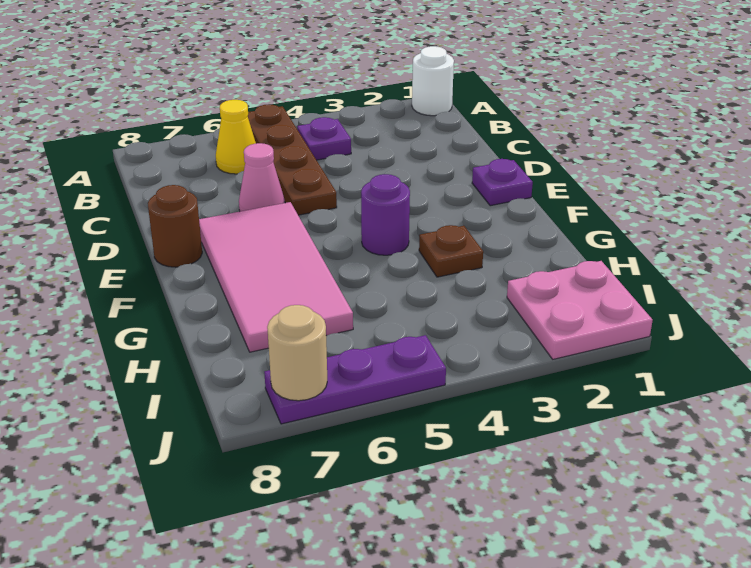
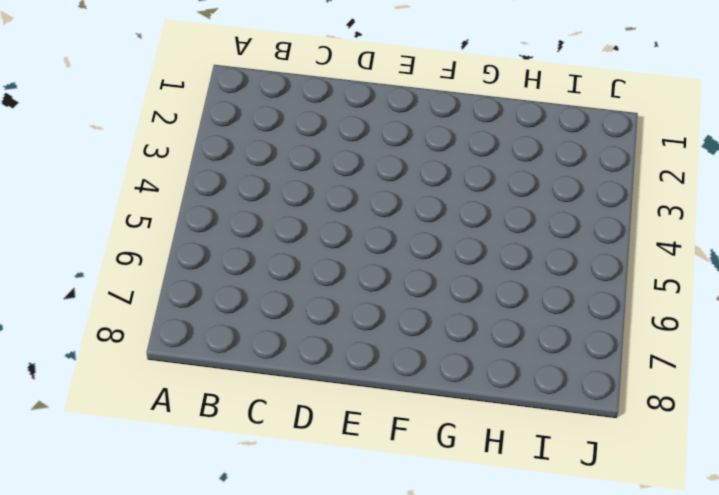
none -> white 1x1 round brick [412,46,454,116]
none -> brown 1x4 plate [248,104,337,215]
none -> purple 1x1 plate [297,117,351,160]

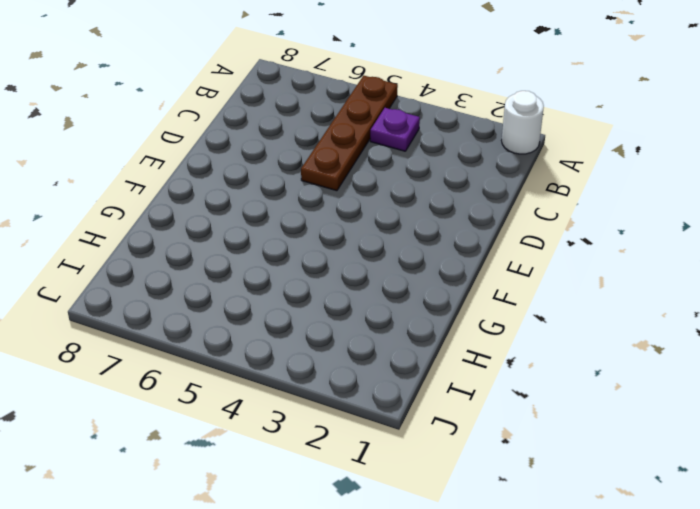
none -> yellow 1x1 cone [216,100,256,174]
none -> pink 1x1 cone [239,143,285,211]
none -> purple 1x1 plate [472,159,533,206]

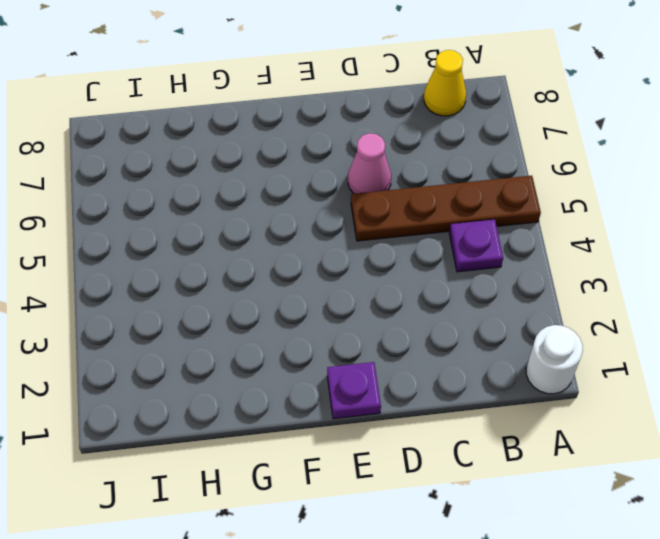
yellow 1x1 cone [424,50,466,116] -> yellow 1x1 cone moved to [216,100,256,174]
none -> pink 2x4 tile [199,202,353,352]
none -> brown 1x1 round brick [148,185,202,267]
none -> purple 1x1 round brick [361,174,410,255]

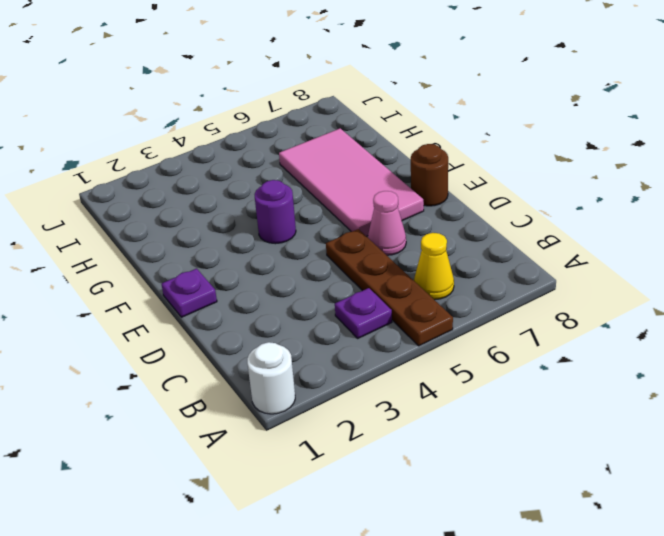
none -> brown 1x1 plate [419,225,483,277]
none -> pink 2x2 plate [507,261,653,359]
none -> purple 1x3 plate [264,335,446,424]

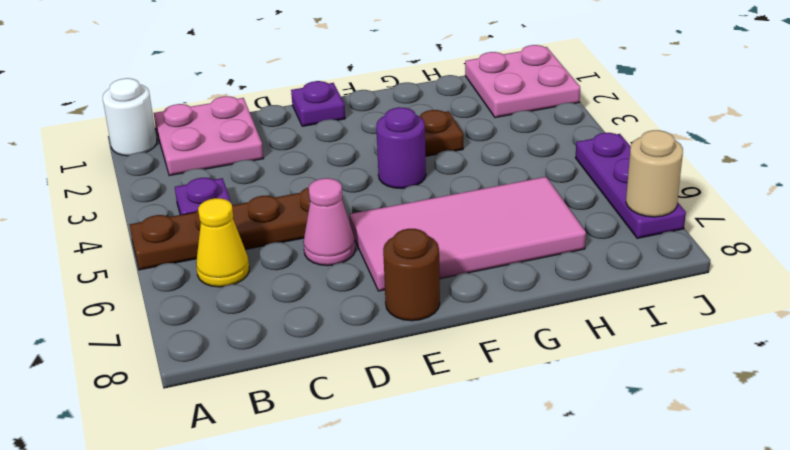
pink 2x2 plate [153,96,264,176] -> none

